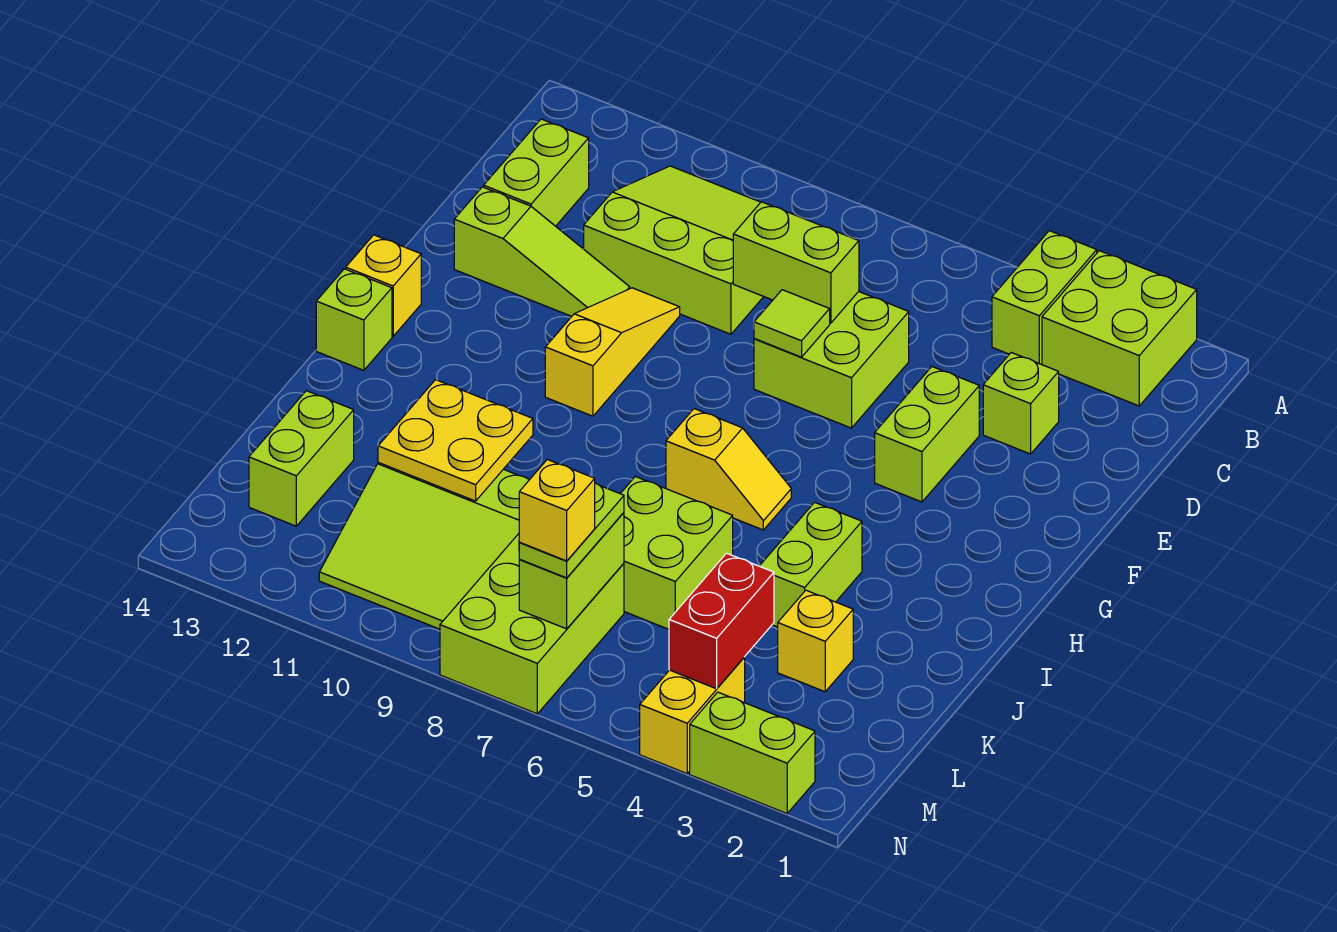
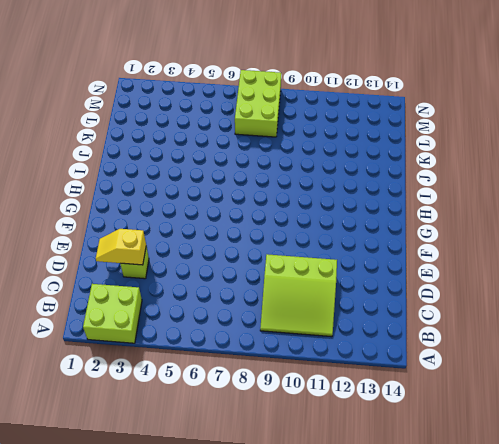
yellow 1x2 slope [96,229,146,265] -> yellow 1x2 slope moved to [666,409,791,530]
none -> lime 1x2 brick [992,231,1097,364]
none -> lime 1x2 brick [484,119,589,226]
none -> lime 2x2 brick [754,292,909,428]

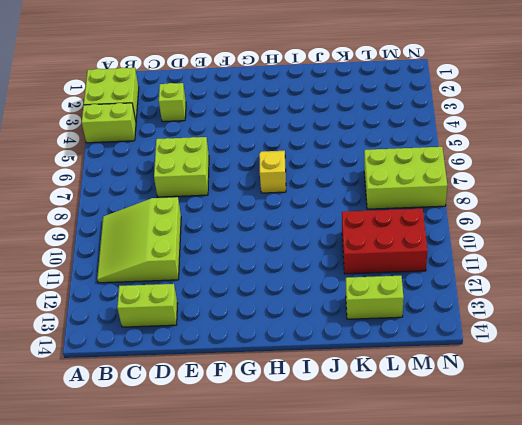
red 2x3 brick [342,209,427,274] -> lime 3x3 slope [319,463,529,629]
none -> lime 1x2 brick [875,367,979,502]
none -> yellow 1x3 slope [545,288,680,416]
none -> lime 1x3 slope [454,187,630,316]

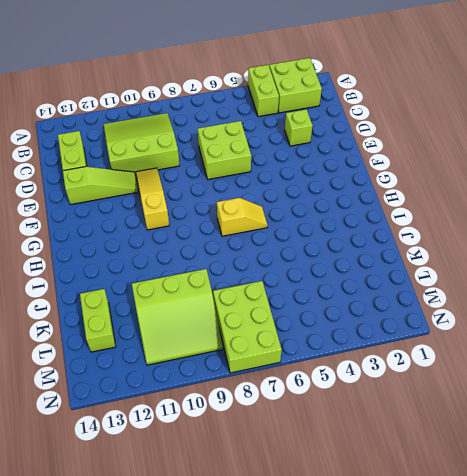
none -> lime 1x2 brick [875,367,979,502]
none -> yellow 1x1 brick [346,235,421,336]
none -> lime 1x1 brick [316,269,392,370]

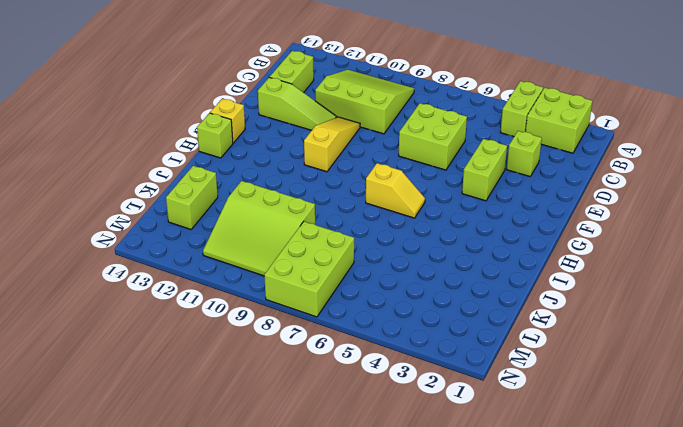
none -> lime 1x2 brick [760,502,862,627]
none -> lime 2x2 brick [620,476,733,629]
none -> yellow 1x1 brick [778,590,853,692]

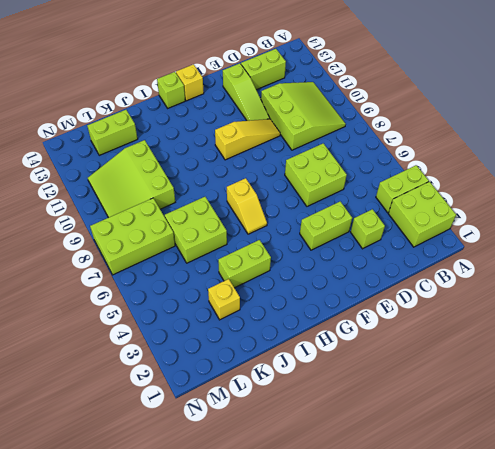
none -> yellow 1x2 brick [640,657,745,774]
none -> lime 1x2 brick [690,692,815,813]
none -> lime 1x2 brick [733,202,859,323]

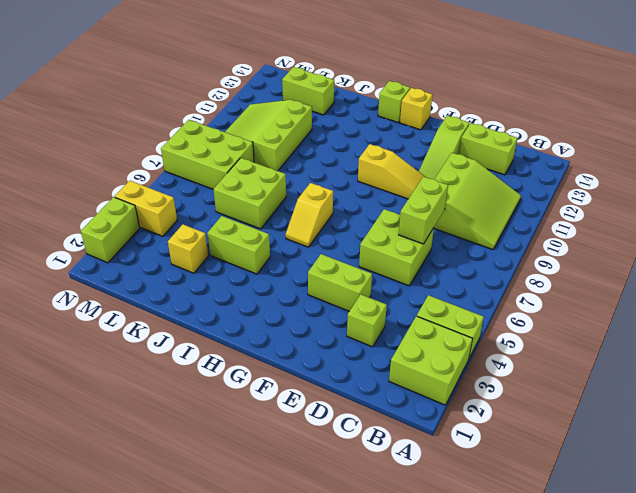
none -> lime 1x1 tile [754,290,830,357]
none -> yellow 2x2 plate [378,380,533,501]
none -> red 1x2 brick [669,553,774,689]

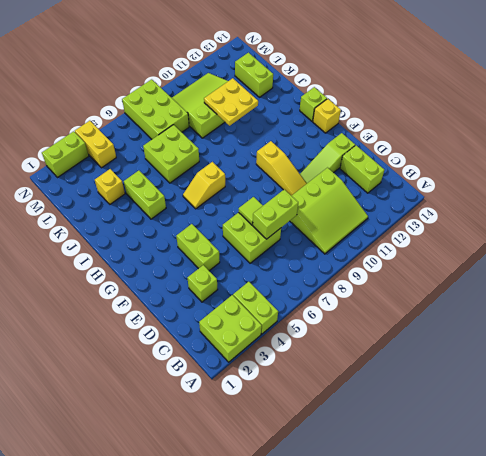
none -> red 1x2 brick [669,553,774,689]
none -> lime 1x2 brick [519,513,624,629]
none -> lime 1x2 plate [519,483,624,578]

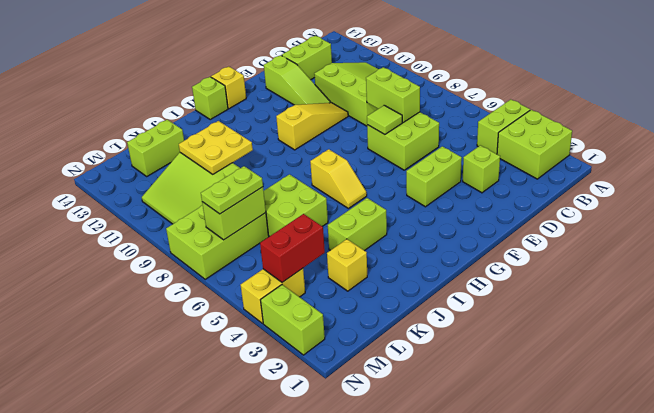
none -> yellow 1x1 brick [519,459,595,561]

